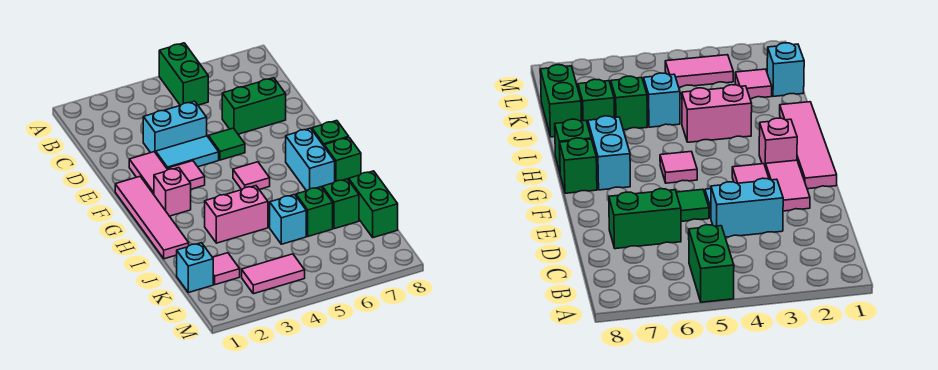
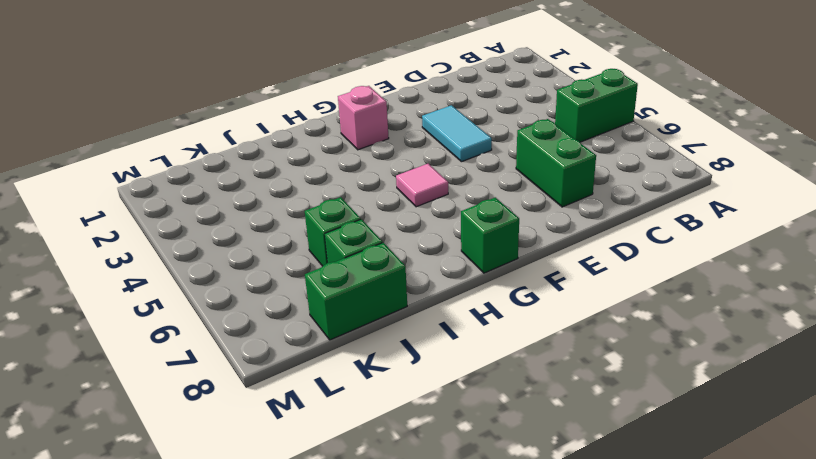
none -> cyan 1x2 brick [143,101,207,153]
none -> pink 1x2 tile [129,152,167,194]
none -> green 1x1 tile [208,128,245,160]

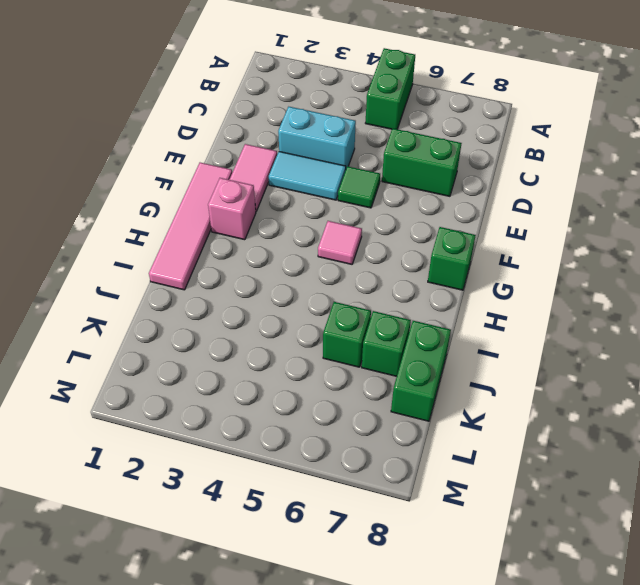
none -> pink 1x1 tile [168,161,205,189]
none -> cyan 1x2 brick [286,128,335,191]
none -> green 1x1 brick [324,137,361,182]

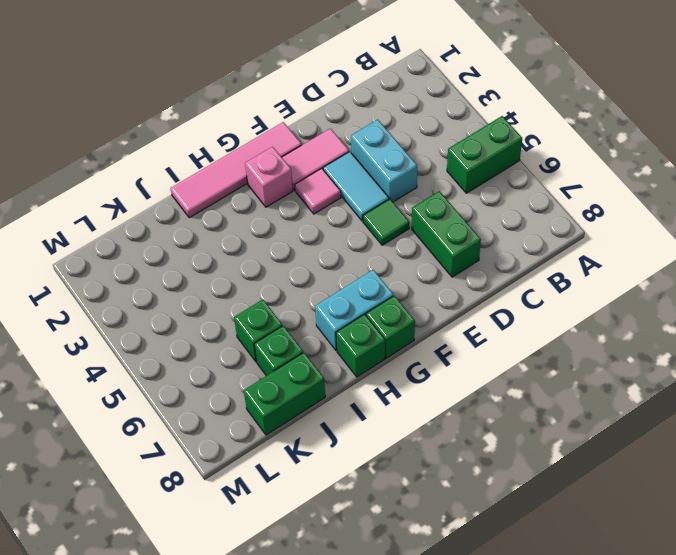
none -> pink 1x1 tile [233,162,270,190]
none -> pink 1x2 brick [205,186,268,243]
none -> cyan 1x1 brick [270,195,306,244]

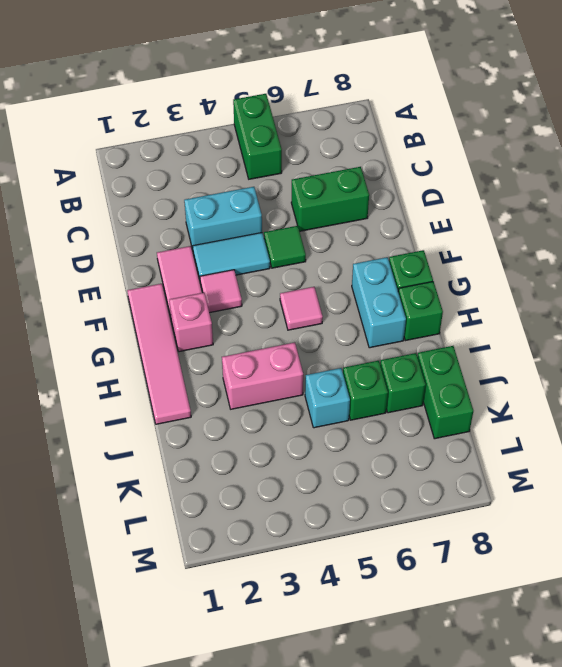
none -> cyan 1x1 brick [177,243,213,293]
none -> pink 1x1 tile [213,253,240,285]
none -> pink 1x2 tile [242,254,305,294]

